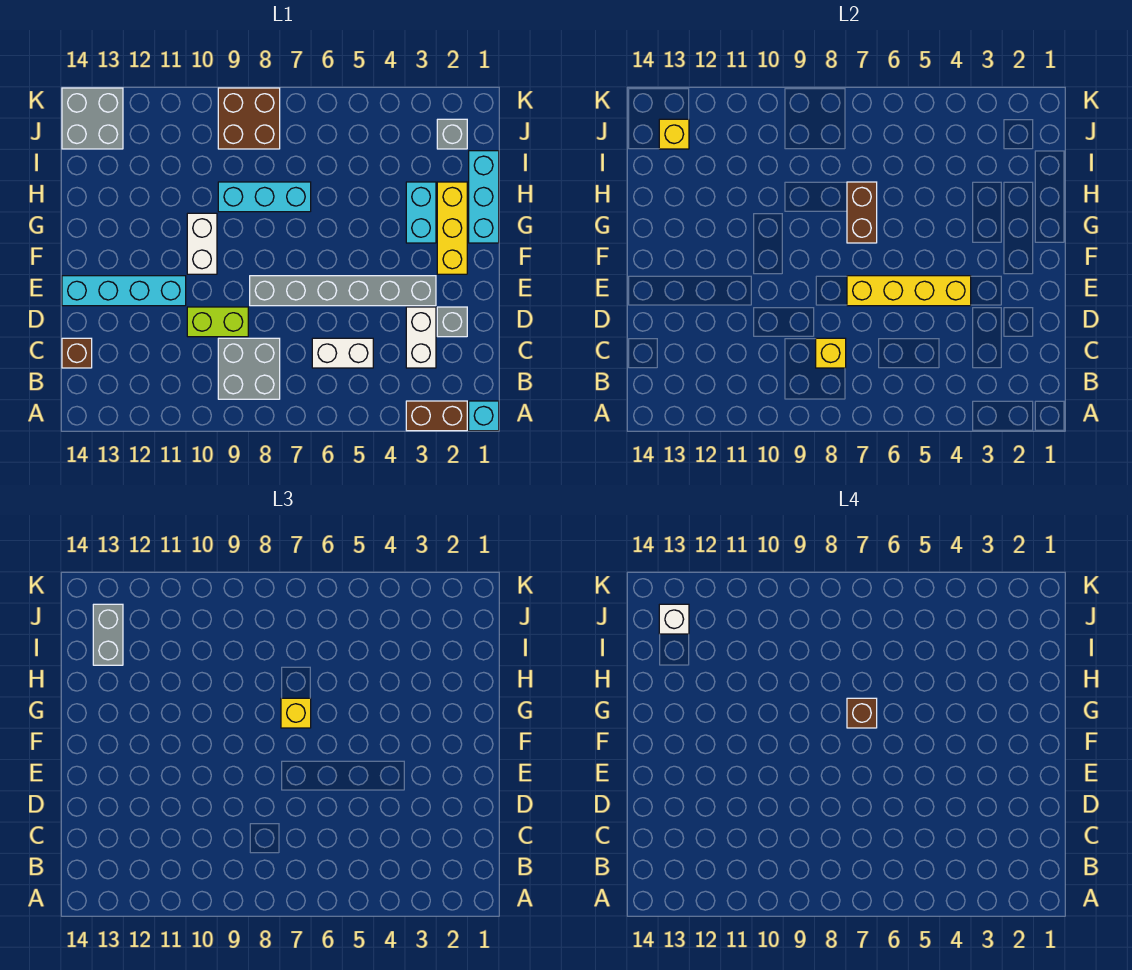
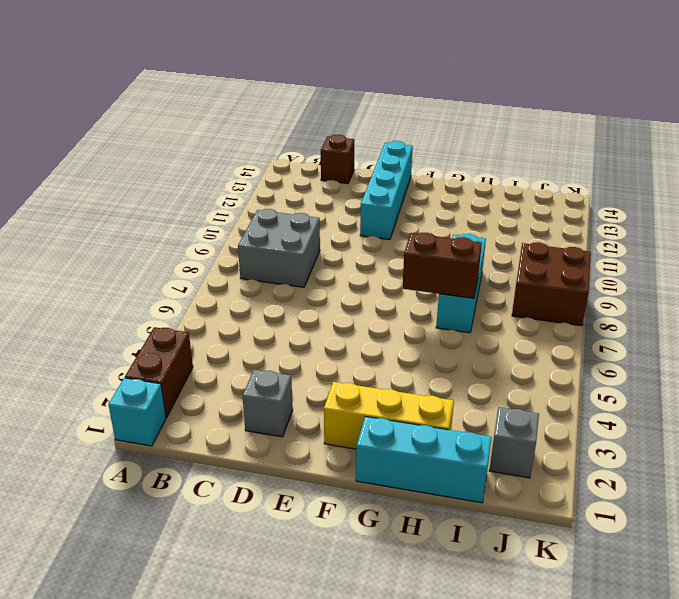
none -> white 1x2 brick [406,307,436,368]
none -> white 1x2 brick [312,338,373,368]
none -> lime 1x2 brick [187,307,248,337]

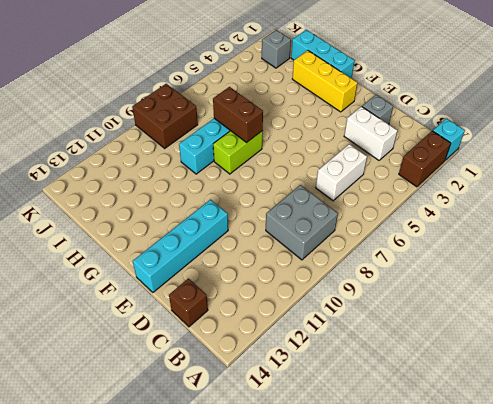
lime 1x2 brick [213,131,263,174] -> lime 1x2 brick moved to [187,307,248,337]
none -> grey 1x6 brick [250,276,436,306]
none -> white 1x2 brick [187,213,217,274]
none -> cyan 1x2 brick [406,182,436,243]

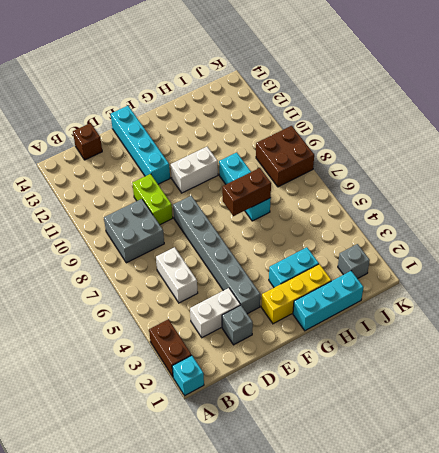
none -> grey 2x2 brick [62,88,123,149]
none -> yellow 1x1 brick [816,338,846,368]
none -> yellow 1x4 brick [847,276,971,306]

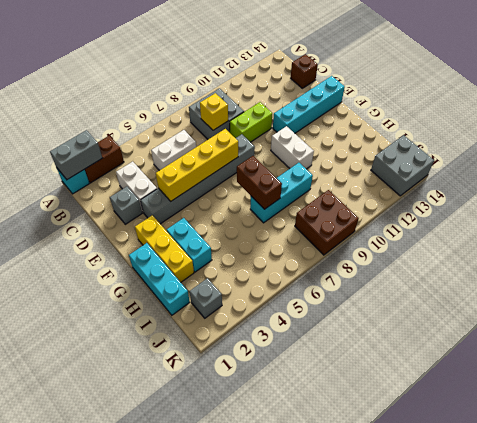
grey 1x2 brick [50,130,102,180] -> grey 1x2 brick turned to [93,604,123,665]
none -> yellow 1x1 brick [659,119,689,149]
none -> yellow 1x1 brick [281,698,311,728]
none -> brown 1x1 brick [847,698,877,728]

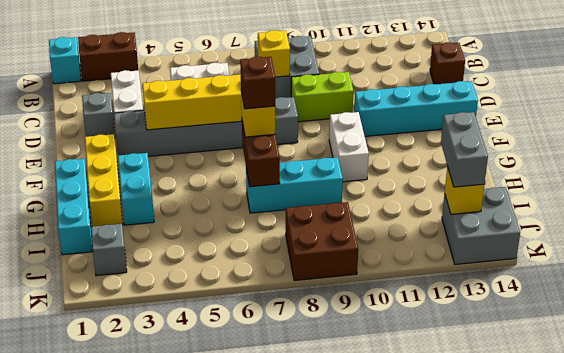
none -> white 1x1 brick [659,604,689,634]

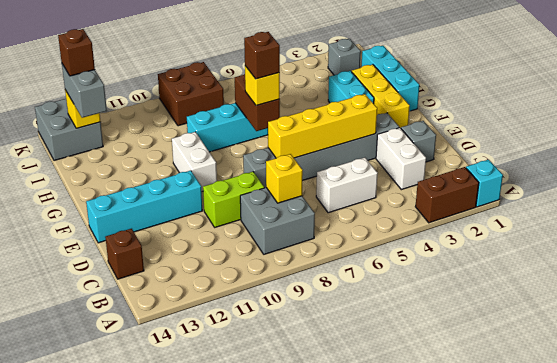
brown 1x1 brick [58,29,95,76] -> white 1x1 brick [659,604,689,634]

